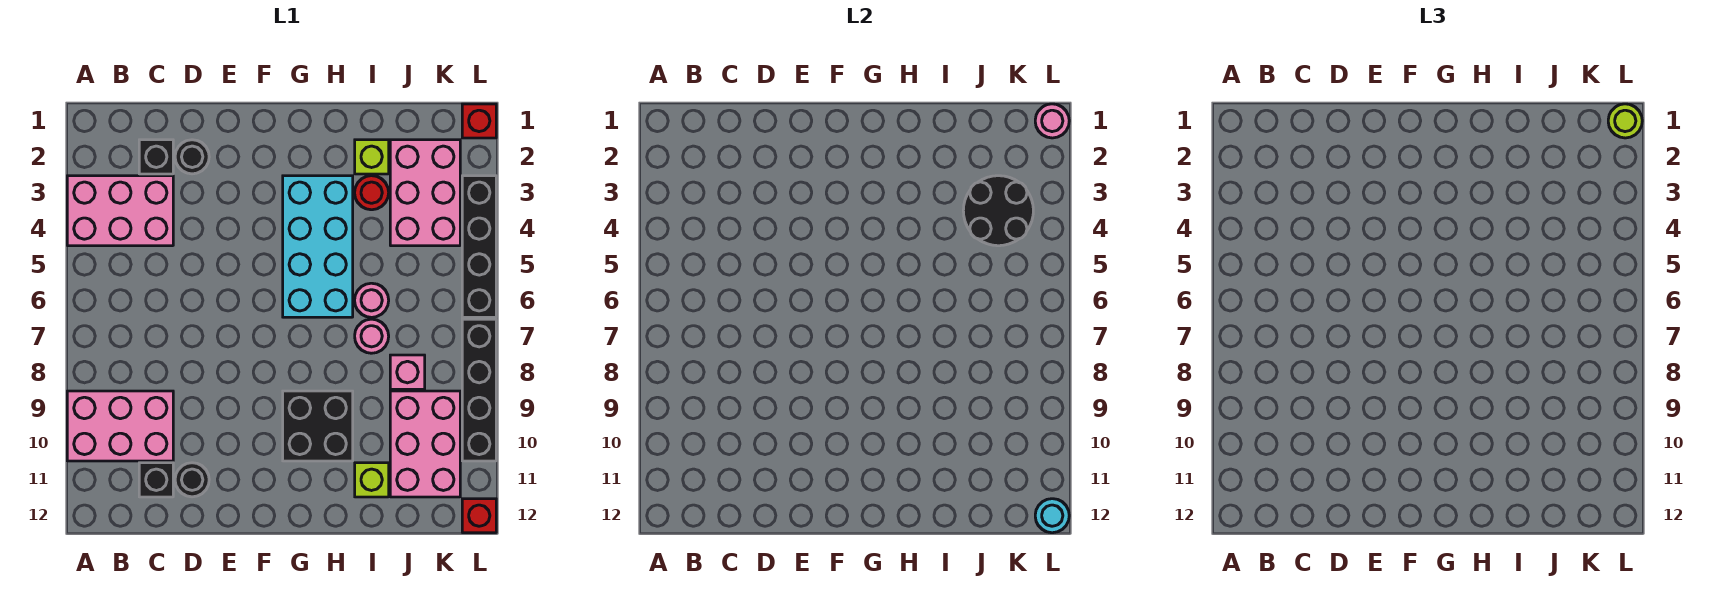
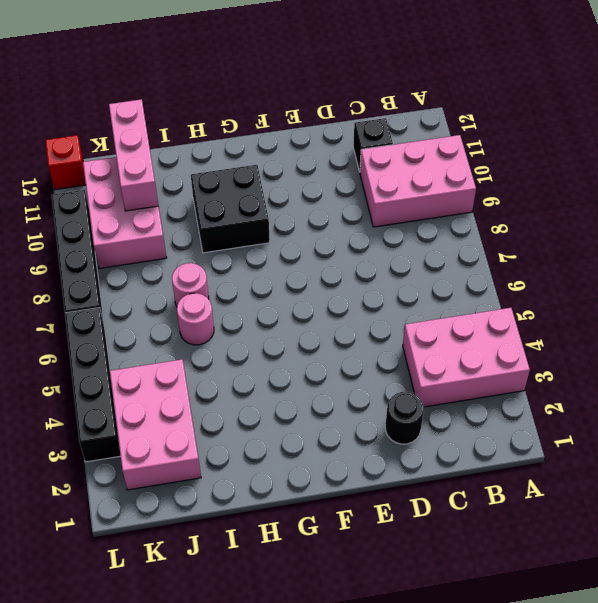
pink 1x3 brick [109,99,158,211] -> none
none -> black 1x1 brick [139,140,173,174]
none -> black 1x1 round brick [175,463,209,497]
none -> cyan 2x4 brick [283,176,353,317]

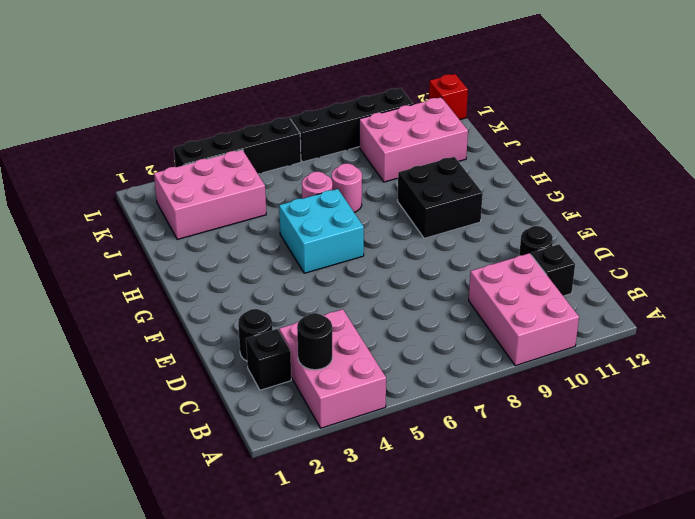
black 1x1 round brick [297,313,332,370] -> none
cyan 2x2 brick [279,189,364,273] -> cyan 2x4 brick [283,176,353,317]
none -> lime 1x1 brick [355,140,389,174]
none -> red 1x1 round brick [355,176,389,210]
none -> lime 1x1 brick [355,463,389,497]

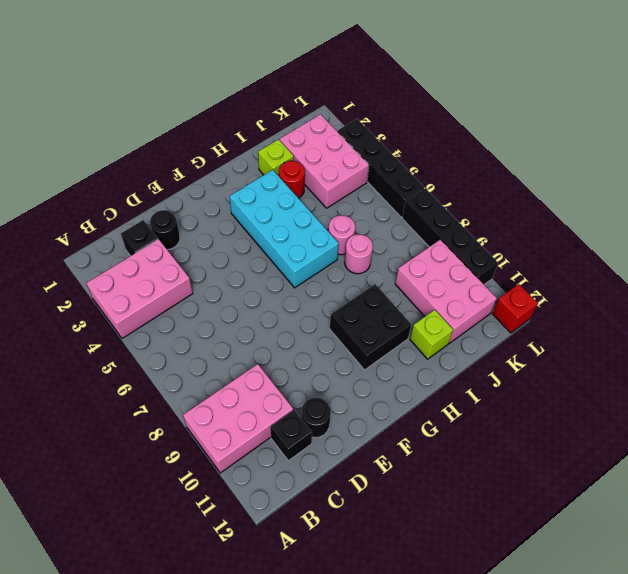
none -> pink 1x1 brick [390,355,425,389]
none -> red 1x1 brick [462,104,496,138]
none -> black 2x2 round brick [963,176,1033,246]

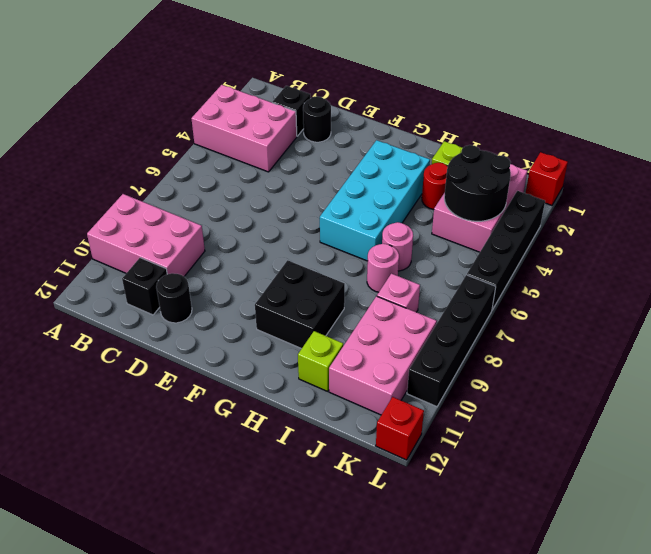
none -> pink 1x1 round brick [1035,104,1069,138]
none -> cyan 1x1 round brick [1035,499,1069,533]
none -> lime 1x1 round brick [1608,104,1642,138]

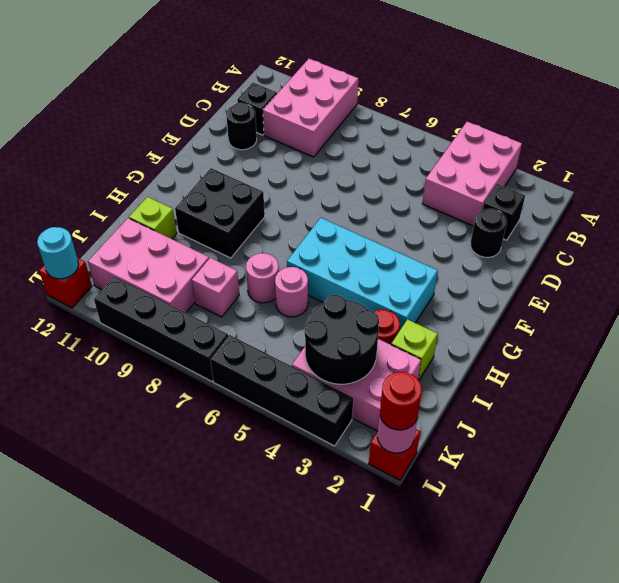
red 1x1 round brick [380,372,422,430] -> lime 1x1 round brick [1608,104,1642,138]

